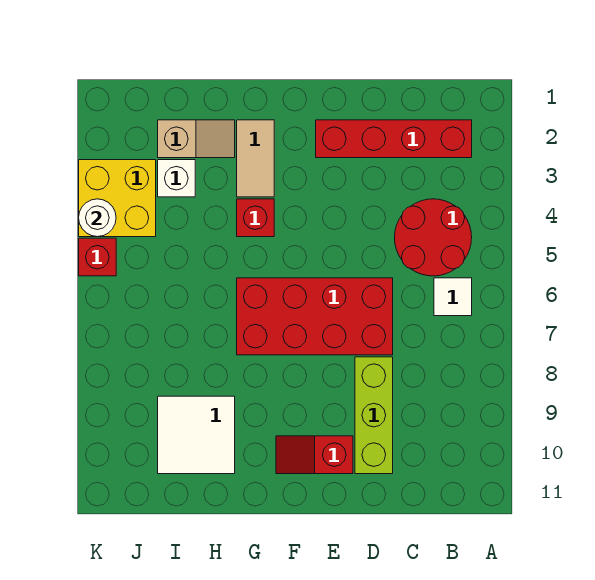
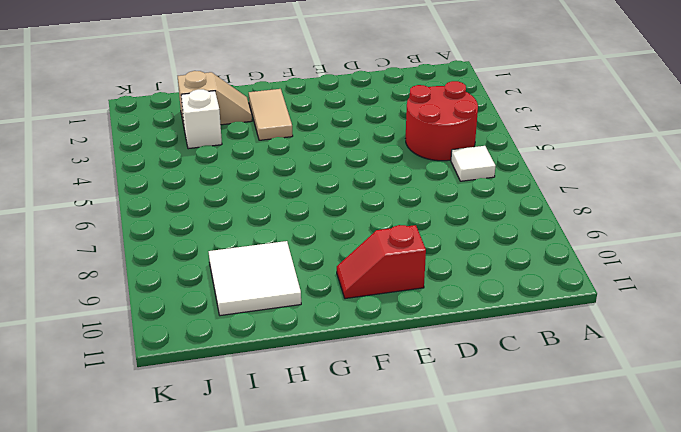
none -> red 1x4 brick [316,120,472,158]
none -> red 2x4 brick [237,278,393,355]
none -> lime 1x3 brick [355,357,393,474]

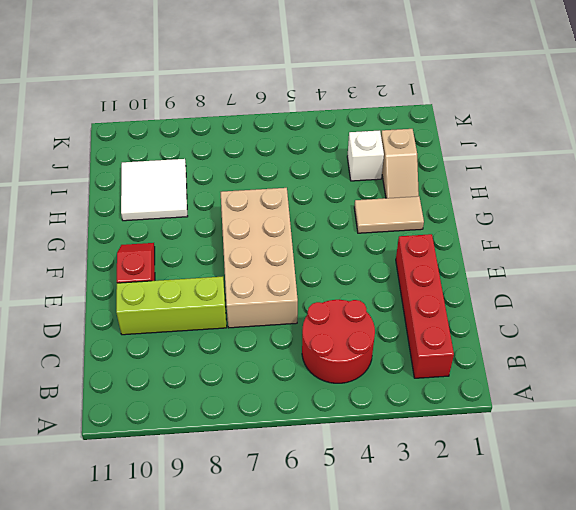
tan 2x4 brick [221,188,298,328] -> red 2x4 brick [237,278,393,355]
none -> white 1x1 tile [434,278,472,316]
none -> red 1x1 brick [237,199,274,237]
none -> yellow 2x2 brick [79,160,156,237]

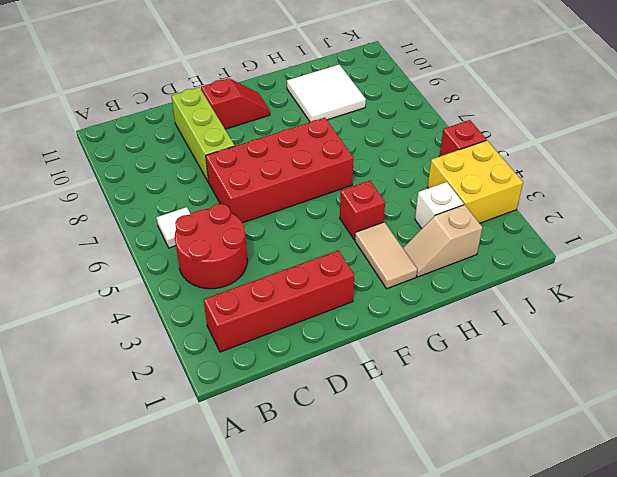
none -> white 1x1 round brick [79,199,116,237]

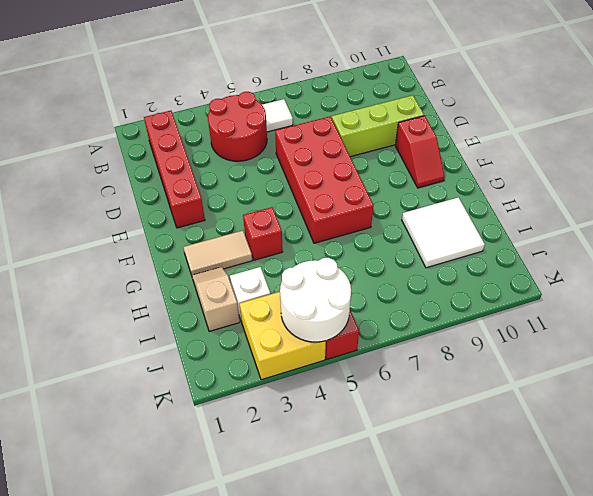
white 2x2 round brick [280,258,351,342] -> white 1x1 round brick [79,199,116,237]

